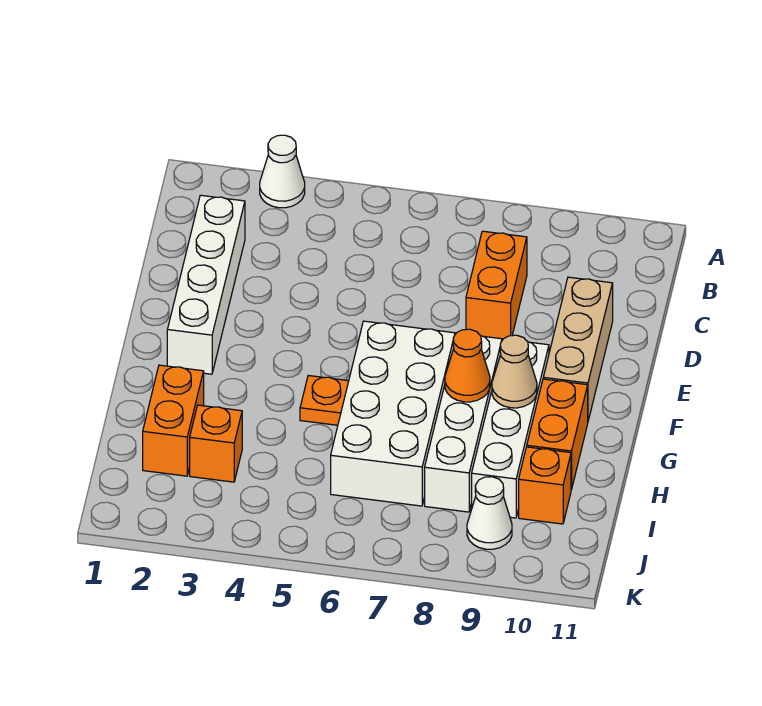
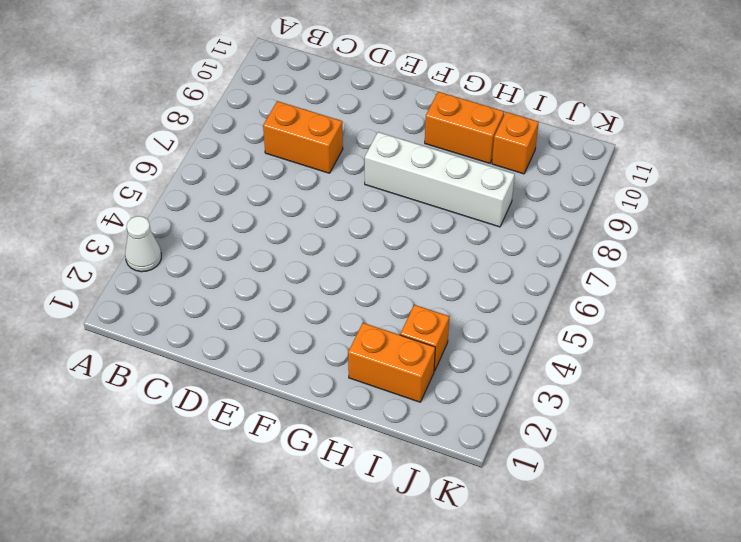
none -> white 1x4 brick [167,195,245,374]
none -> tan 1x3 brick [543,277,613,421]
none -> white 2x4 brick [331,321,455,506]

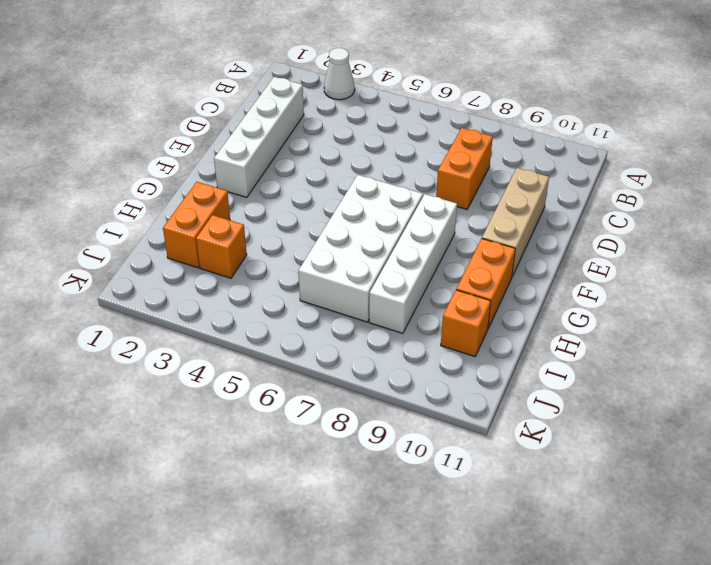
none -> white 1x4 brick [472,342,549,518]
none -> orange 1x1 plate [300,376,349,425]
none -> white 1x1 cone [467,477,512,549]

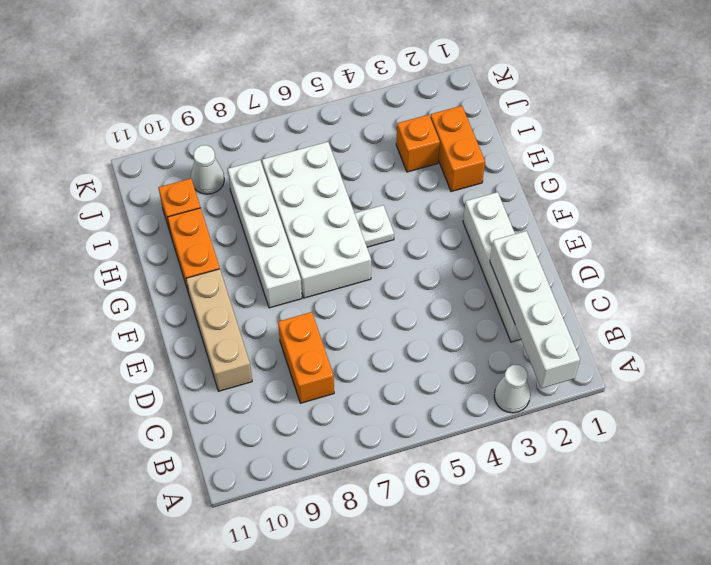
white 1x4 brick [490,231,580,388] -> white 1x4 brick moved to [472,342,549,518]
white 1x1 plate [355,205,394,247] -> orange 1x1 plate [300,376,349,425]
none -> orange 1x1 cone [445,329,490,402]
none -> tan 1x1 cone [492,335,537,408]

